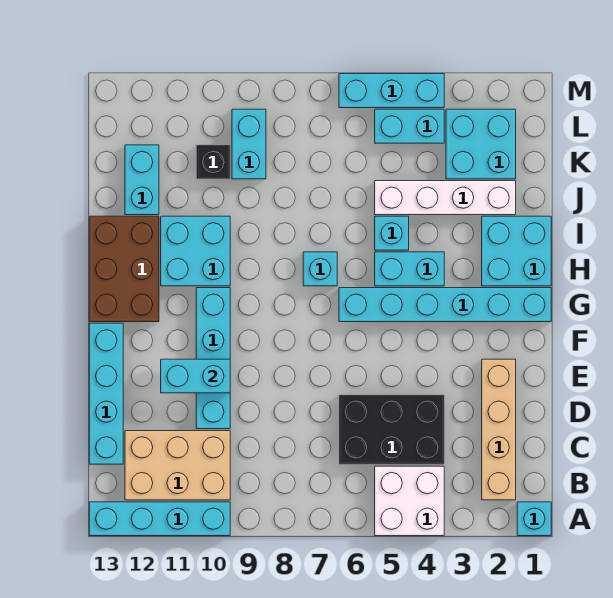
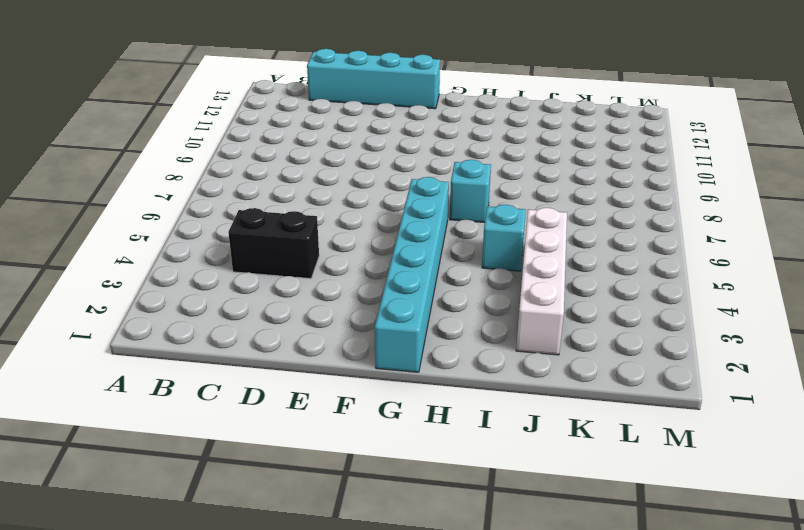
black 1x2 brick [228,208,319,279] -> black 2x3 brick [339,395,444,464]
none -> cyan 1x1 brick [517,502,551,536]
none -> white 2x2 brick [375,466,444,536]
none -> cyan 1x4 brick [89,502,230,536]

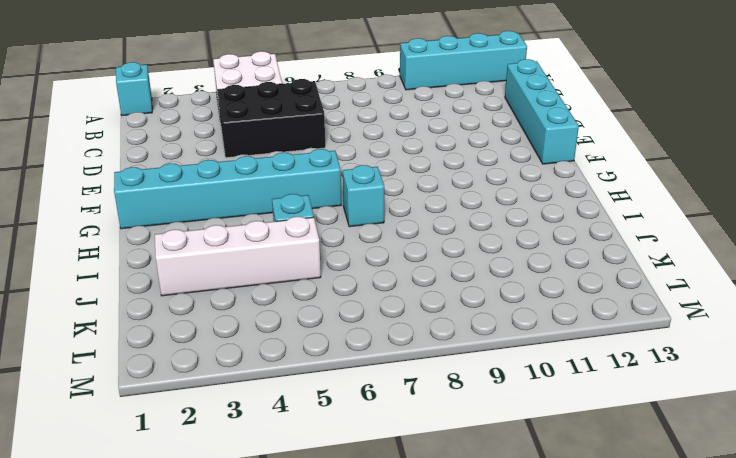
none -> tan 1x4 brick [482,359,516,500]
none -> tan 2x3 brick [125,431,230,500]
none -> cyan 1x4 brick [196,288,230,429]

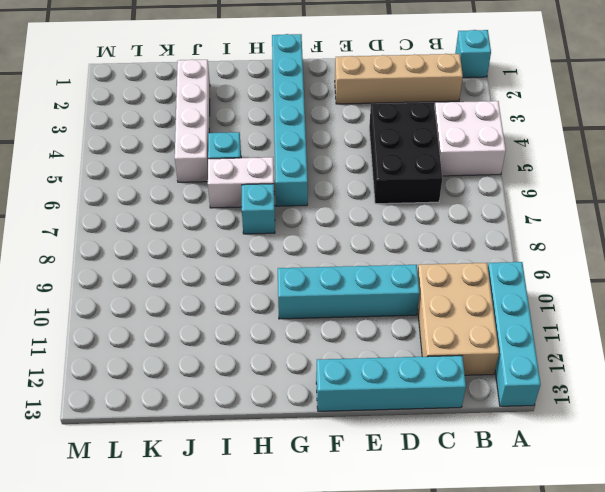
white 1x2 brick [208,157,274,208] -> none
none -> brown 2x3 brick [89,216,159,322]
none -> cyan 2x2 brick [482,216,551,286]
none -> cyan 1x2 brick [375,252,444,286]

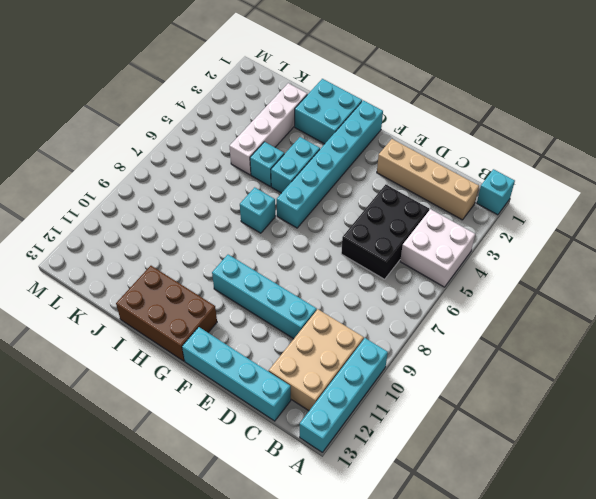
none -> cyan 2x2 brick [161,216,230,286]
none -> cyan 1x2 brick [125,145,159,215]
none -> cyan 2x2 brick [446,109,516,179]

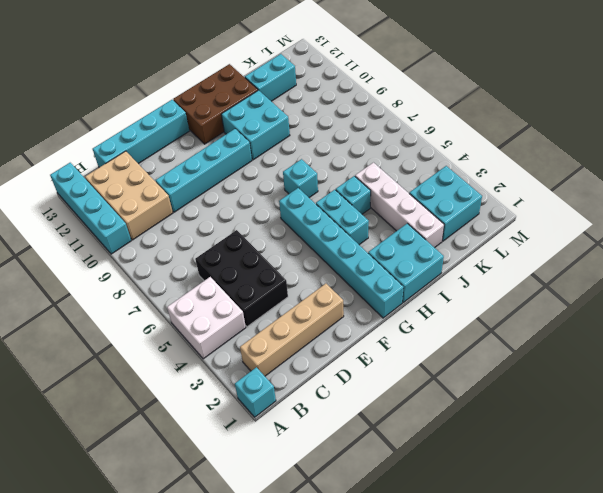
none -> cyan 1x2 brick [232,109,266,179]
none -> black 1x1 brick [196,145,230,179]
none -> cyan 1x2 brick [375,109,444,143]

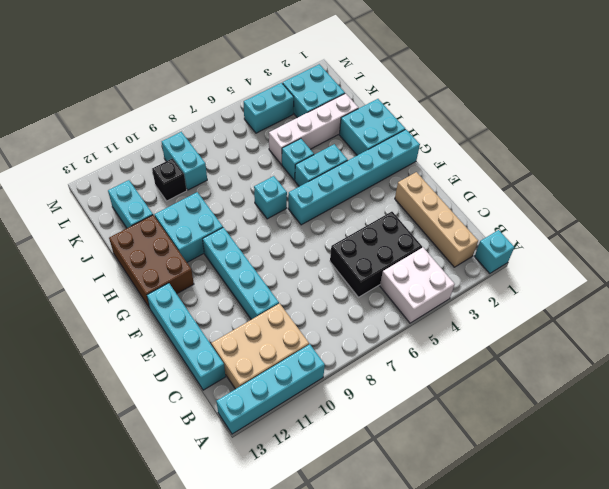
none -> cyan 1x3 brick [339,74,444,108]
none -> cyan 1x2 brick [161,359,230,393]

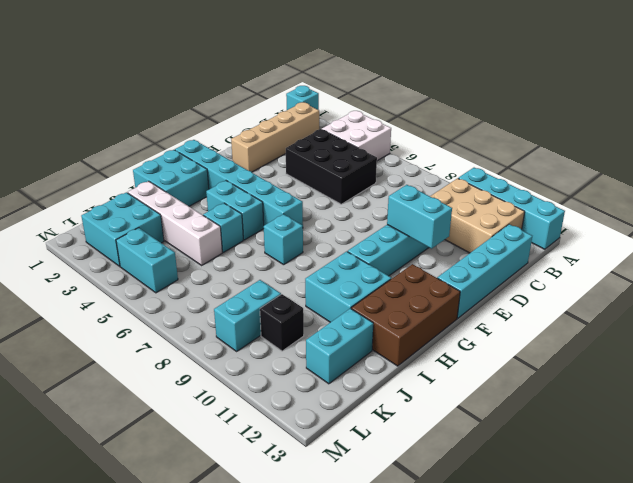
none -> cyan 1x3 brick [339,74,444,108]

